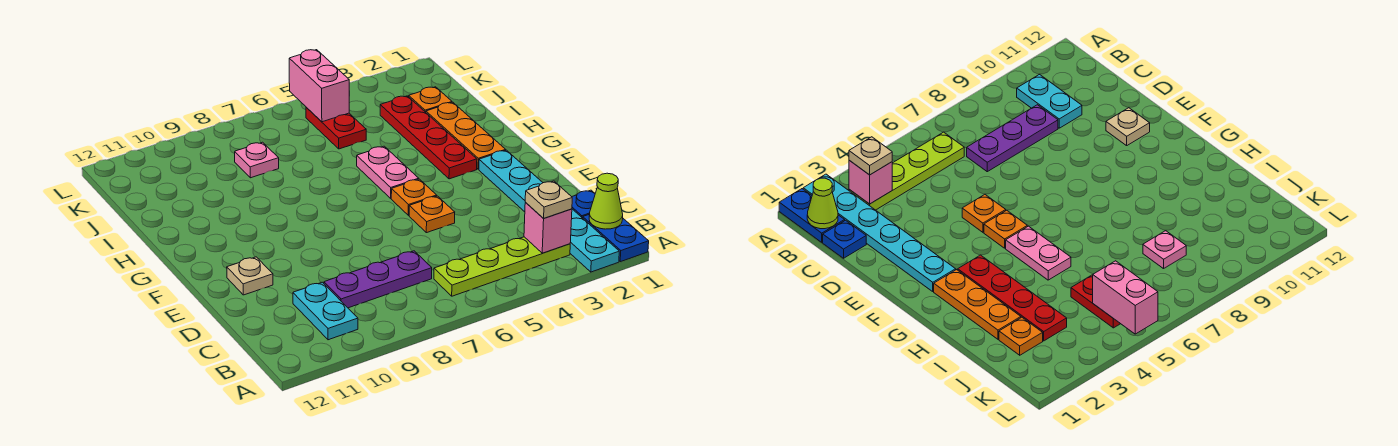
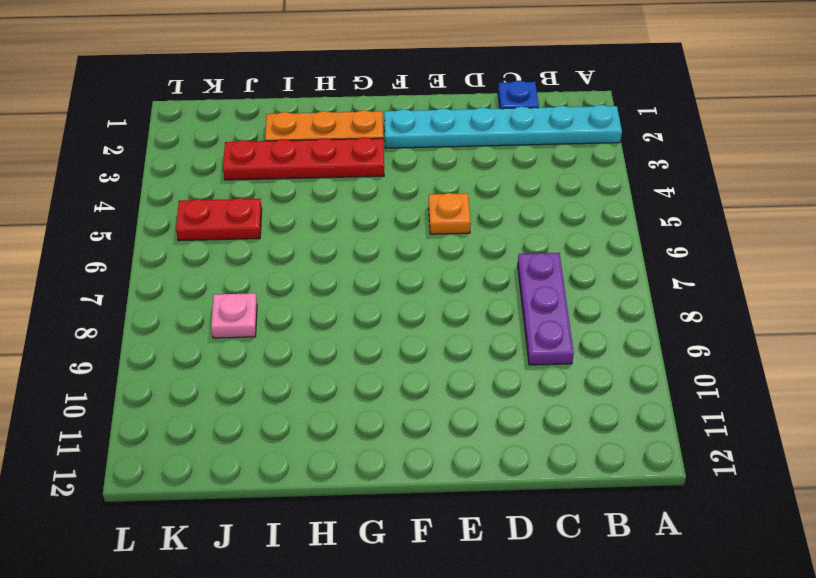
none -> blue 1x2 plate [583,215,649,262]
none -> lime 1x4 plate [434,237,570,296]
none -> cyan 1x2 plate [293,282,358,340]

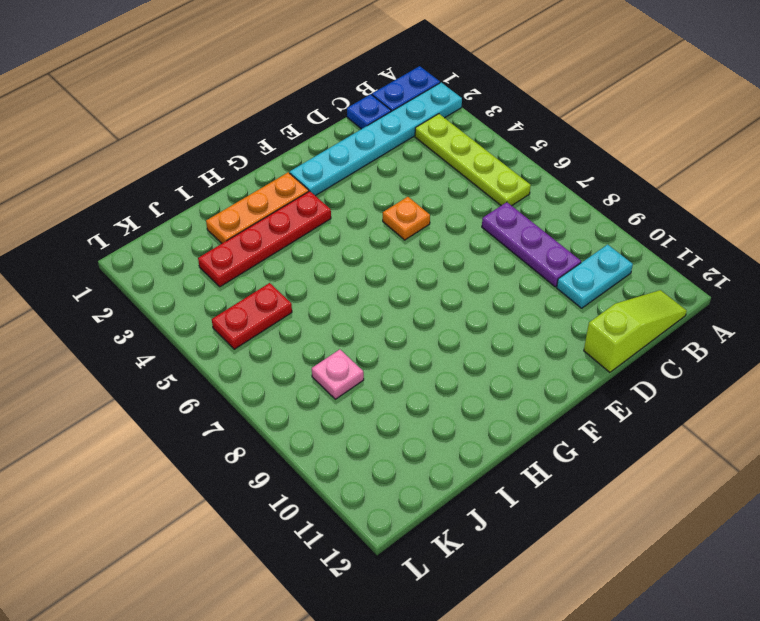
lime 1x3 slope [584,290,687,372] -> none
none -> tan 1x1 plate [227,257,273,295]
none -> orange 1x1 plate [391,179,437,215]
none -> pink 1x2 plate [357,146,419,198]

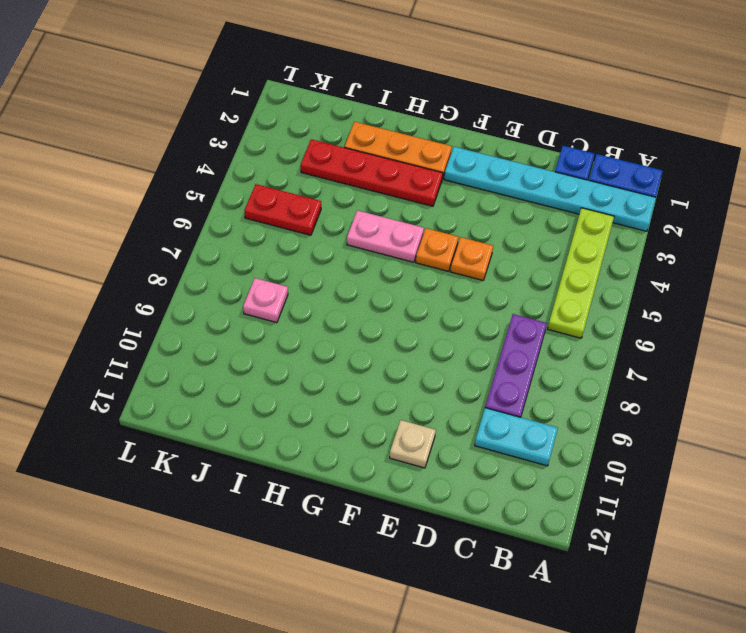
none -> orange 1x1 plate [409,87,452,112]
none -> lime 1x1 cone [589,173,623,229]
none -> pink 1x1 brick [524,203,572,253]

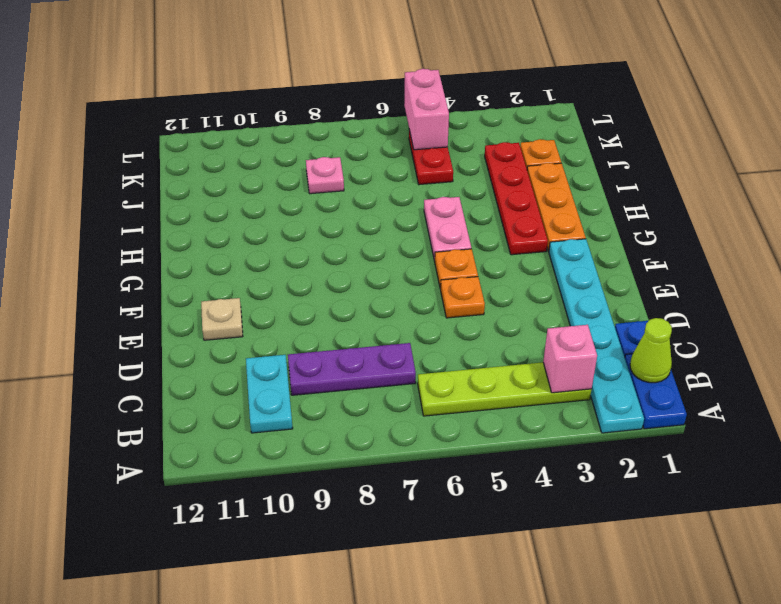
none -> tan 1x1 plate [525,181,572,218]

